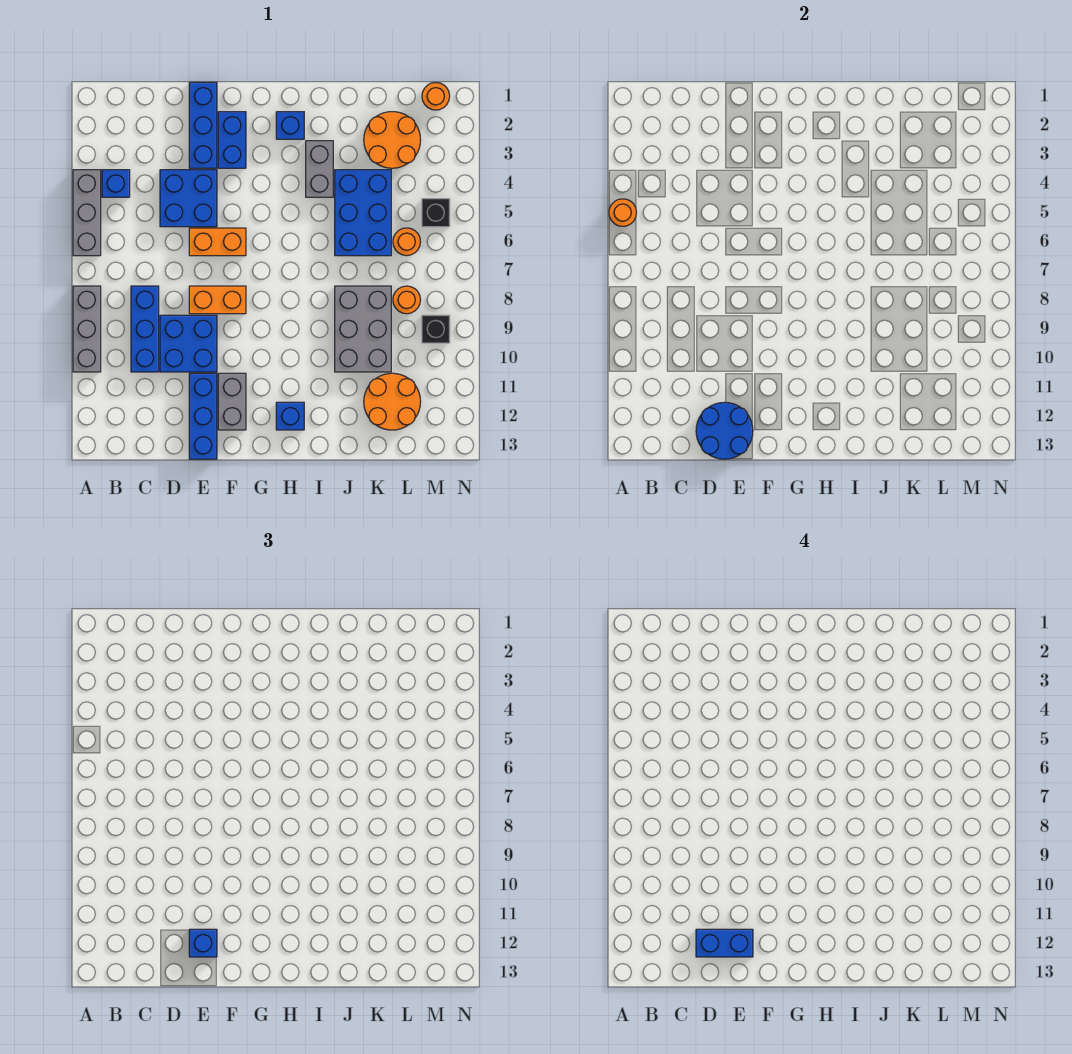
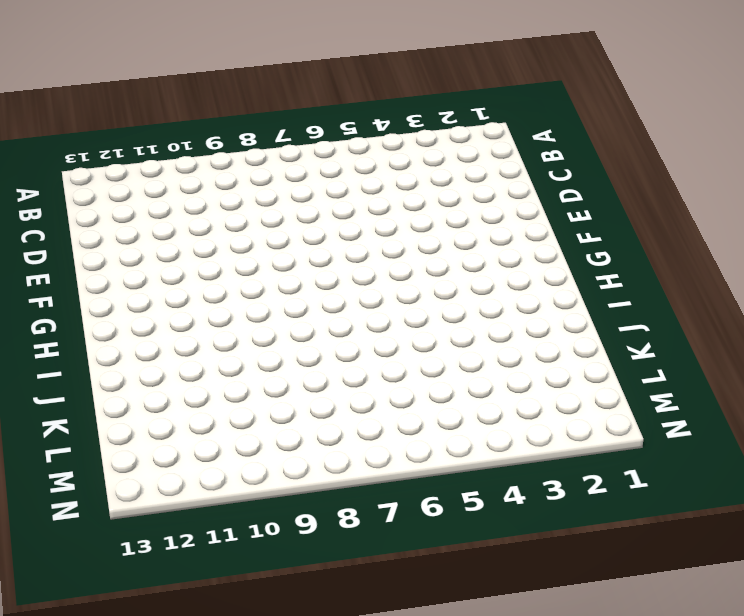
none -> grey 1x3 brick [73,170,101,256]
none -> grey 1x3 brick [73,286,101,372]
none -> blue 1x1 brick [102,170,130,197]

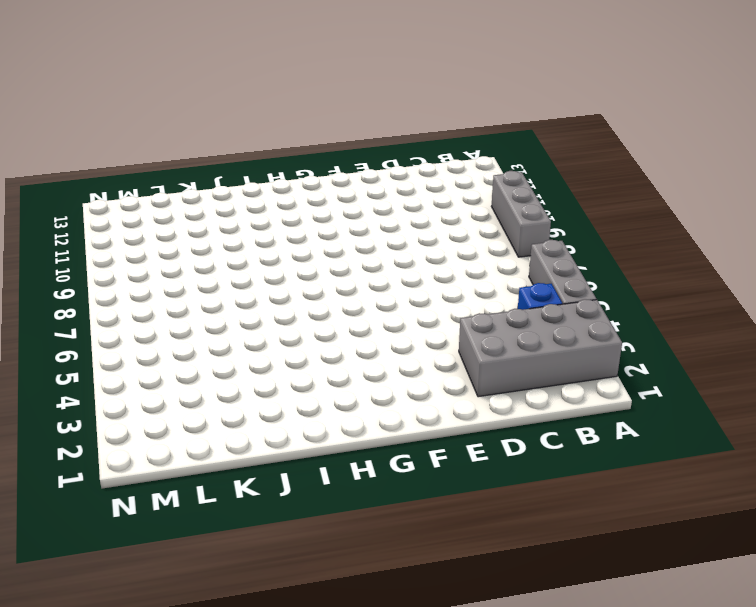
grey 2x4 brick [459,299,622,397] -> none
none -> blue 1x3 brick [131,286,159,372]
none -> blue 2x2 brick [160,170,217,227]
none -> blue 2x2 brick [160,315,217,372]

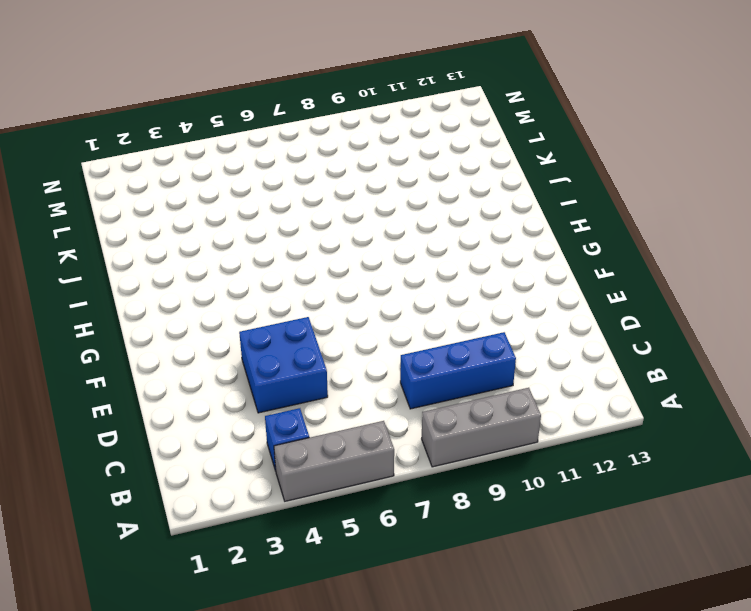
none -> blue 2x2 brick [160,315,217,372]
none -> blue 1x3 brick [189,82,217,168]
none -> orange 1x2 brick [189,228,246,256]

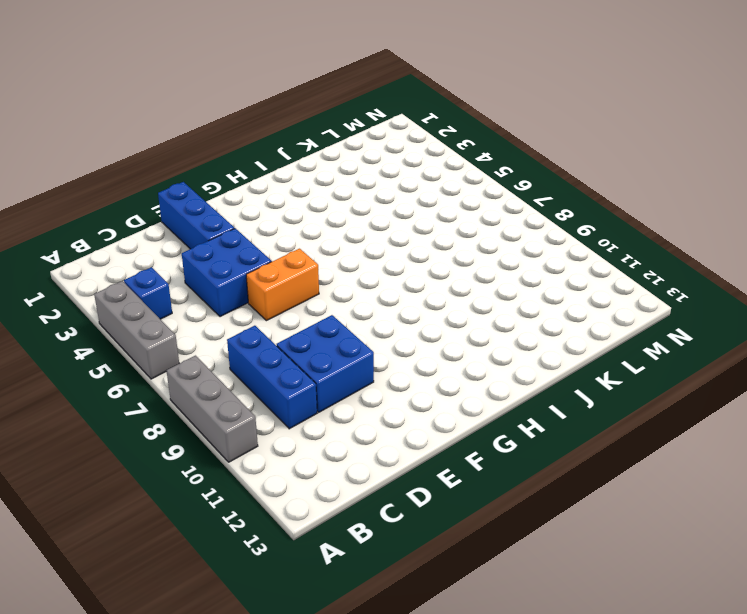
none -> orange 1x2 brick [189,286,246,314]
none -> blue 1x3 brick [189,373,217,459]
none -> blue 1x2 brick [218,112,246,168]

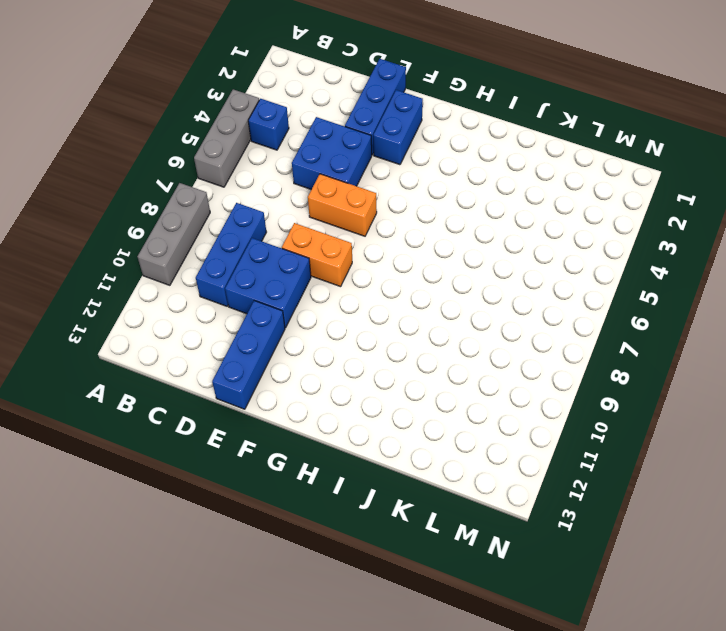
none -> grey 1x2 brick [218,373,246,430]
none -> blue 1x1 brick [276,112,304,139]
none -> blue 1x1 brick [276,402,304,430]

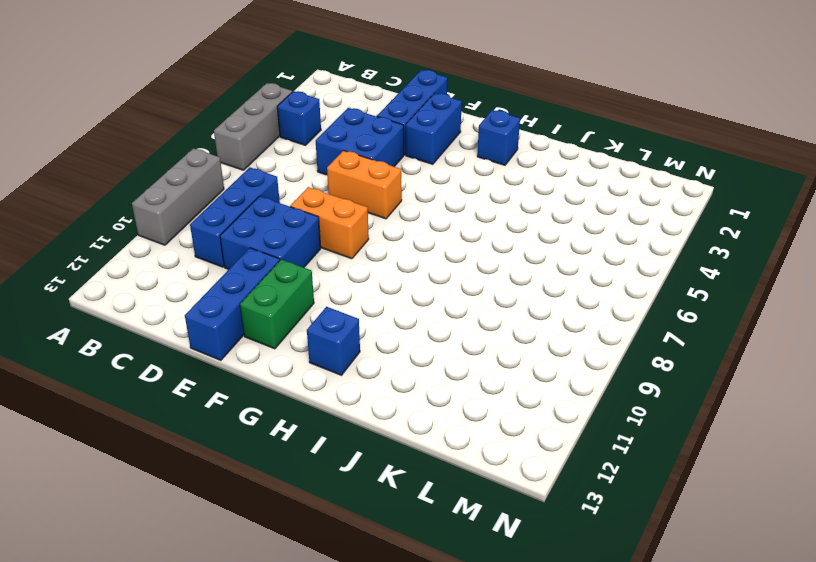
green 1x2 brick [240,259,314,349] -> grey 1x2 brick [218,373,246,430]
none -> grey 1x2 brick [306,141,333,197]
none -> blue 2x3 brick [335,170,391,256]
none -> grey 2x3 brick [335,286,391,372]

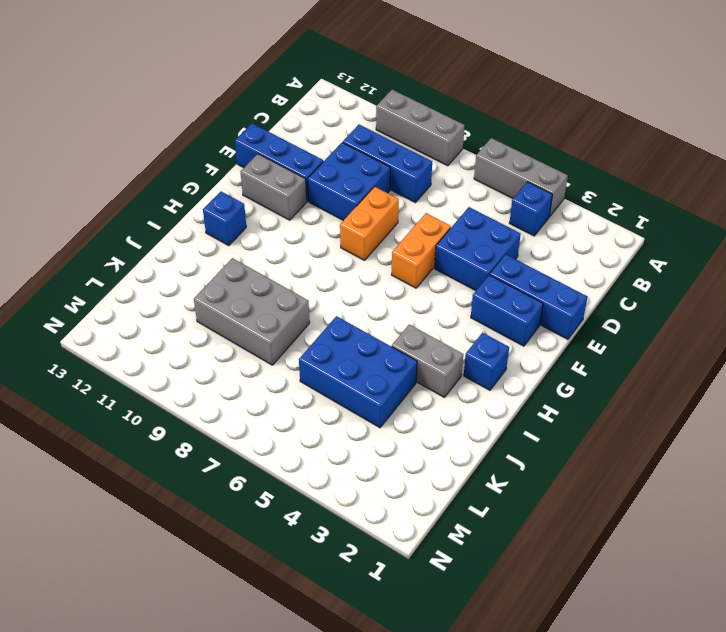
none -> orange 2x2 round brick [364,112,421,168]
none -> orange 2x2 round brick [364,373,421,430]
none -> orange 1x1 round brick [393,228,420,256]

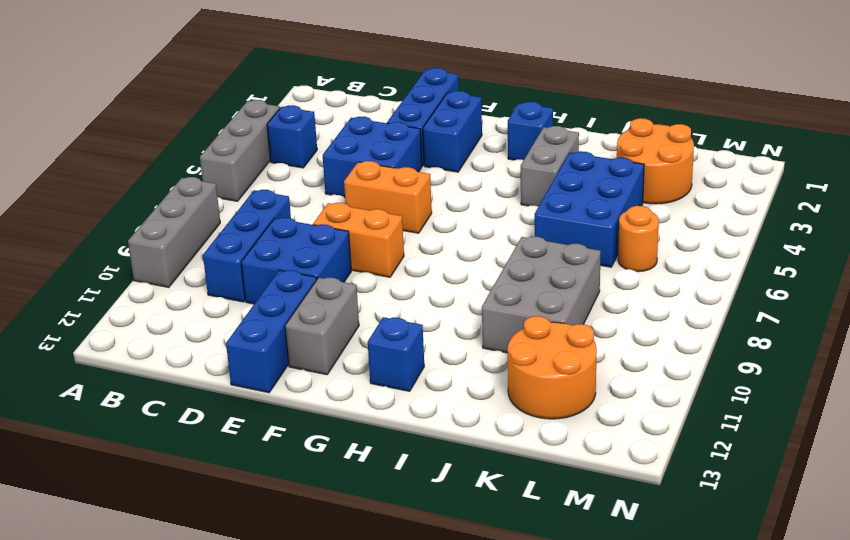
none -> orange 1x1 round brick [393,286,420,314]
none -> orange 1x1 round brick [422,83,450,110]
none -> black 1x1 brick [422,199,450,227]

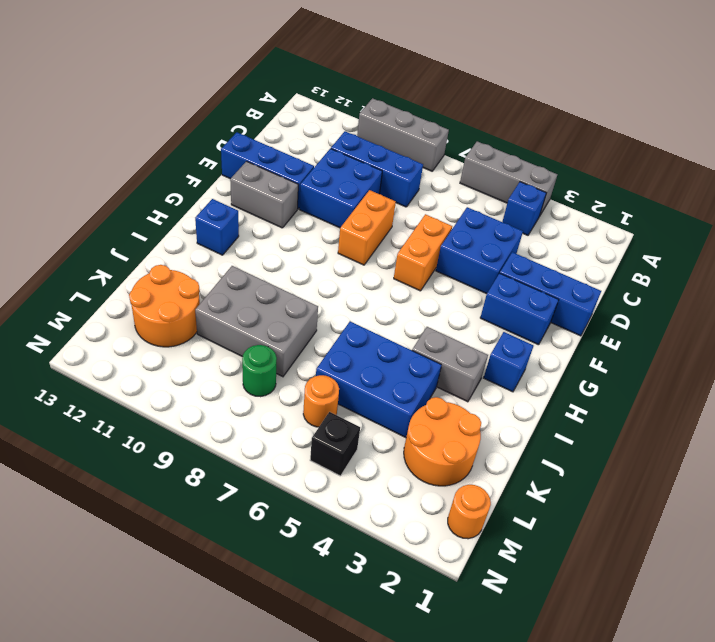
green 1x1 round brick [242,345,277,397] -> orange 1x1 round brick [393,286,420,314]
none -> black 1x1 brick [422,315,450,343]
none -> orange 1x1 round brick [609,199,637,226]
none -> blue 2x2 round brick [696,402,753,459]

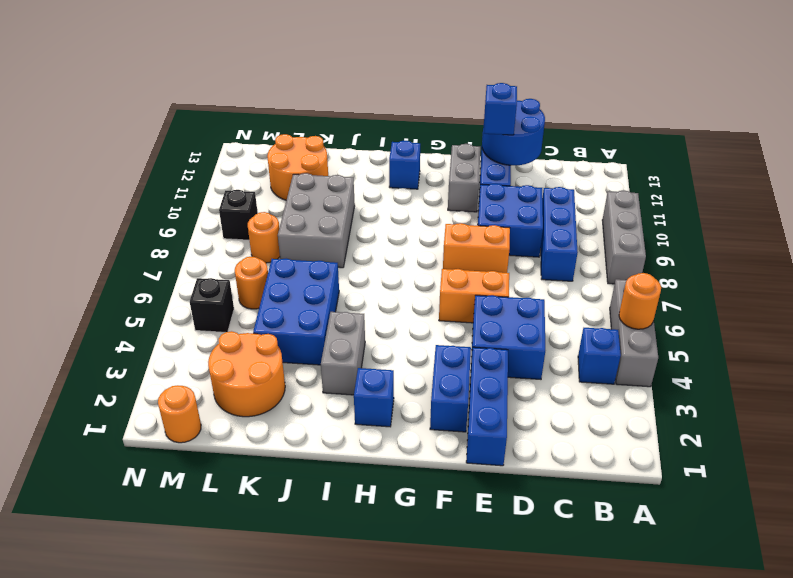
none -> blue 1x2 brick [696,929,753,957]

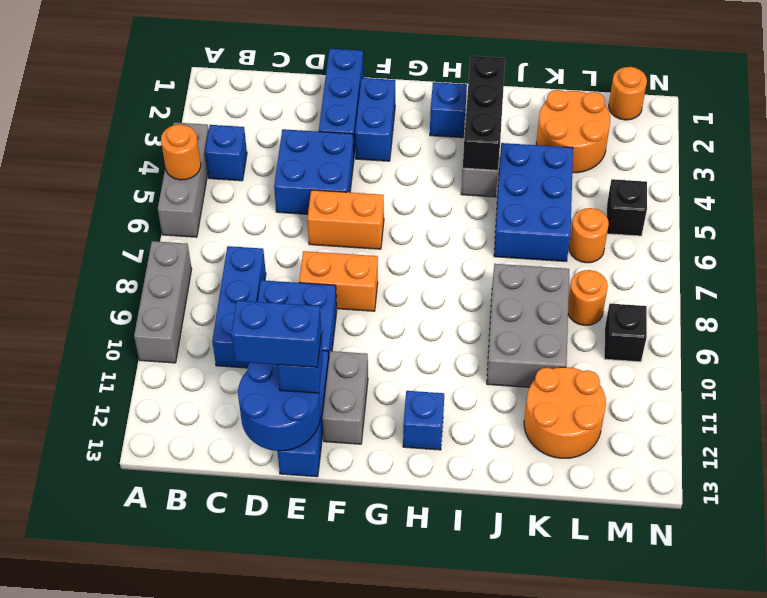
black 1x3 brick [463,56,505,170] -> none

